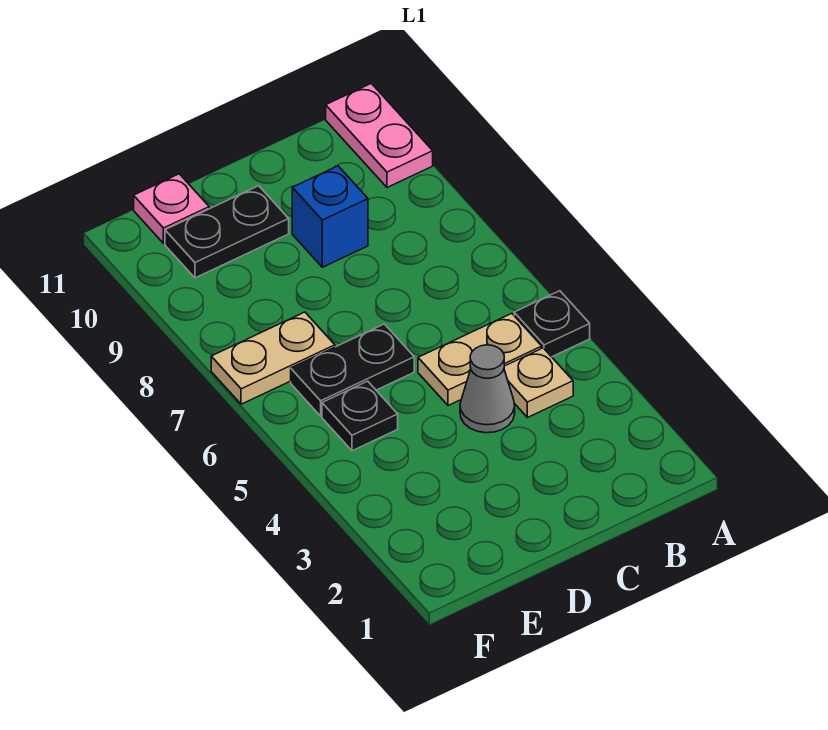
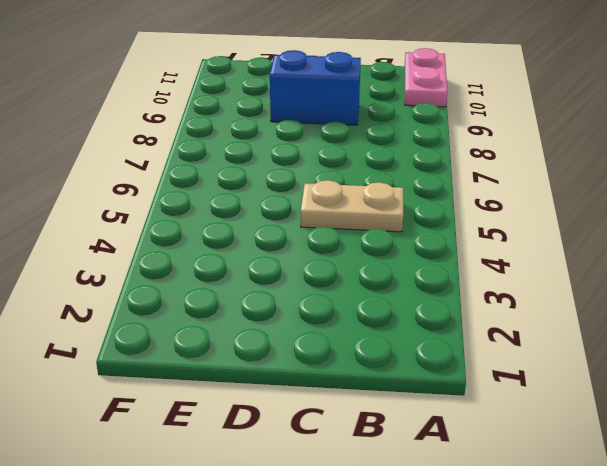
blue 1x2 brick [270,50,361,125] -> blue 1x1 brick [292,166,368,267]
none -> black 1x1 plate [514,291,590,357]
none -> tan 1x1 plate [504,348,573,418]

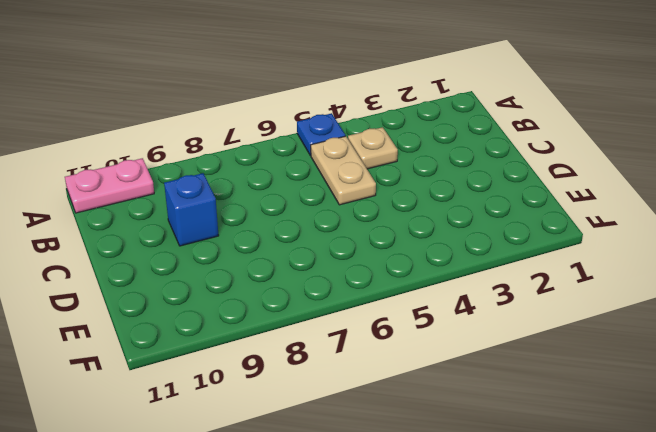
blue 1x1 plate [297,113,345,155] -> black 1x1 plate [514,291,590,357]
none -> grey 1x1 cone [460,345,515,433]
none -> black 1x2 plate [291,324,414,416]

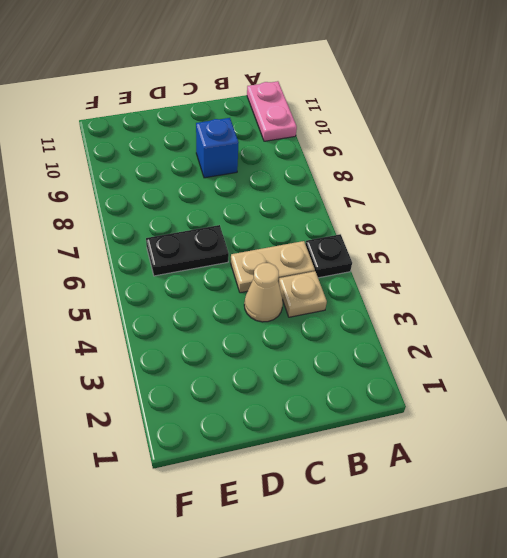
tan 1x1 cone [244,263,283,322] -> grey 1x1 cone [460,345,515,433]
none -> black 1x2 plate [165,186,289,278]
none -> black 1x1 plate [322,381,398,451]

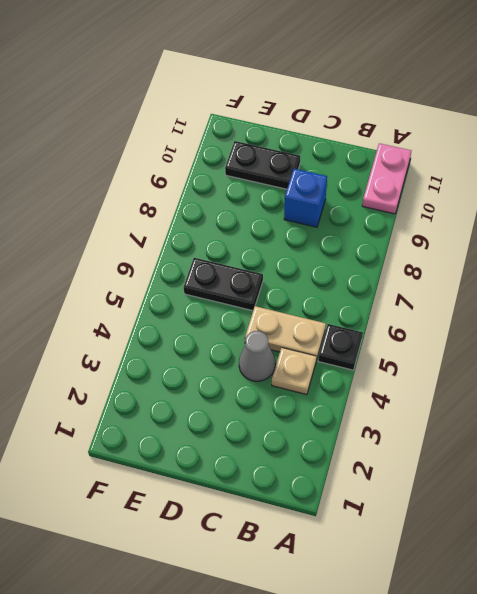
none -> black 1x1 plate [322,381,398,451]
none -> tan 1x2 plate [211,312,335,404]

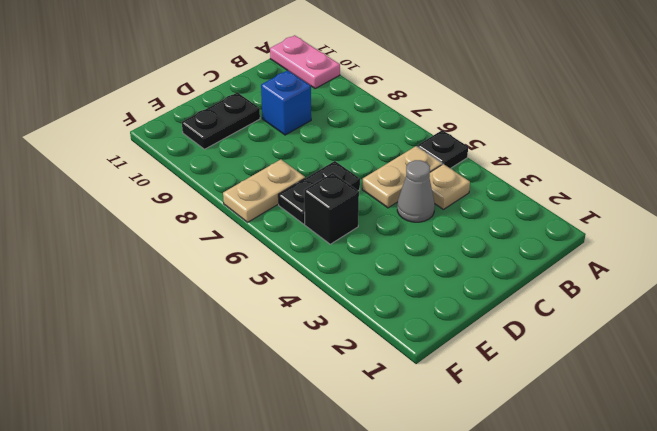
black 1x1 brick [304,173,359,244] -> black 1x1 plate [322,381,398,451]
none -> pink 1x1 plate [134,174,209,243]

